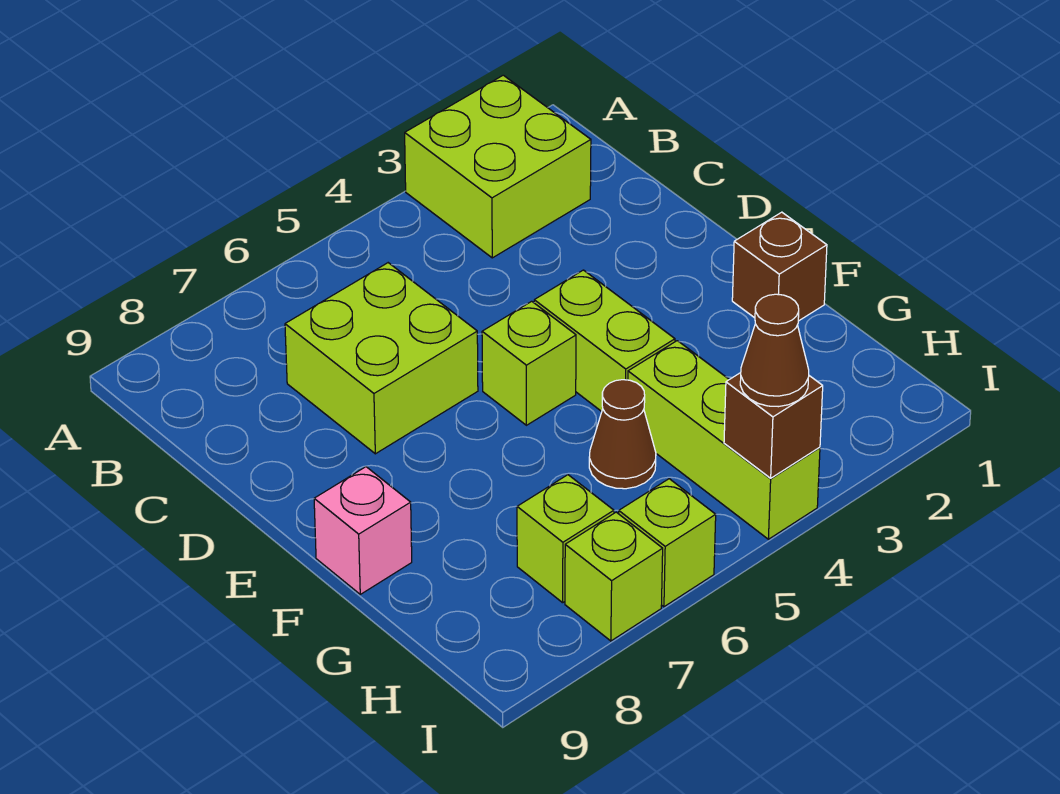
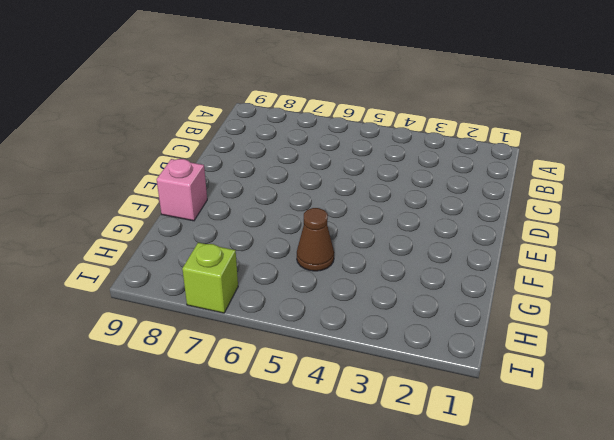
none -> lime 2x2 brick [405,75,591,258]
none -> lime 2x2 brick [285,263,478,454]
none -> lime 1x2 brick [534,270,675,411]

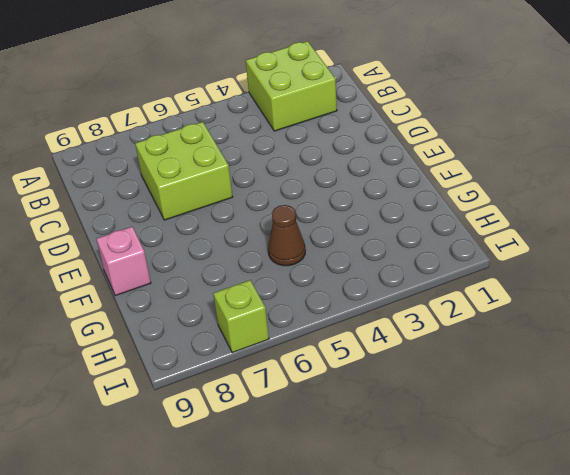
none -> lime 1x2 brick [534,270,675,411]
none -> lime 1x1 brick [482,301,576,425]
none -> brown 1x1 brick [732,212,827,321]

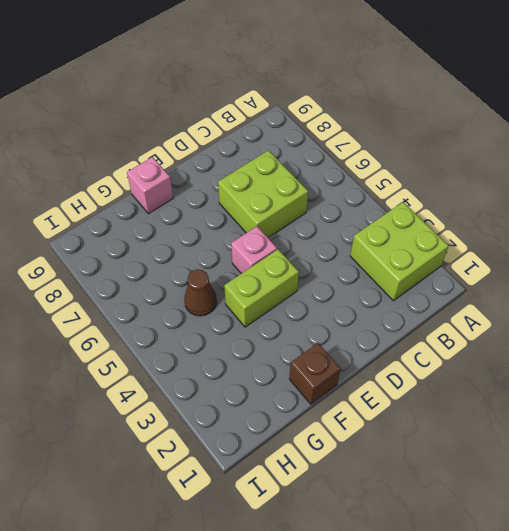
pink 1x1 brick [231,226,277,274] -> lime 1x1 brick [482,301,576,425]
none -> lime 1x3 brick [628,341,820,539]
none -> lime 1x1 brick [517,475,614,603]
none -> lime 1x1 brick [619,479,716,607]

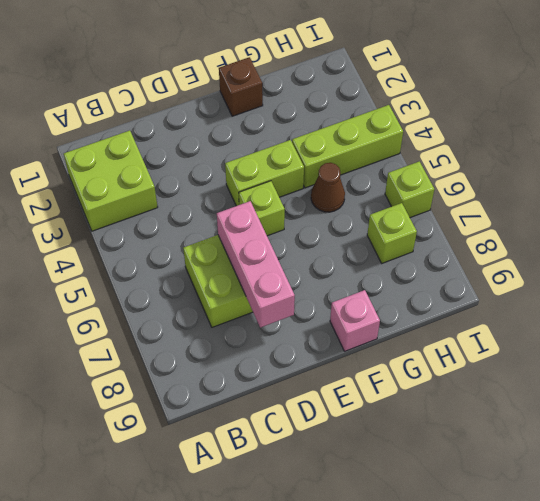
pink 1x3 brick [217,201,295,328] -> none
none -> lime 1x1 brick [565,512,663,641]
none -> brown 1x1 brick [724,373,823,478]
none -> brown 1x1 cone [740,294,809,407]

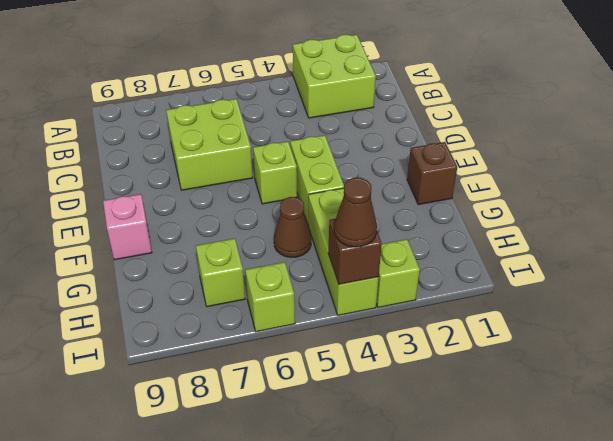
lime 1x1 brick [376,239,420,308] -> lime 1x1 brick moved to [565,512,663,641]

